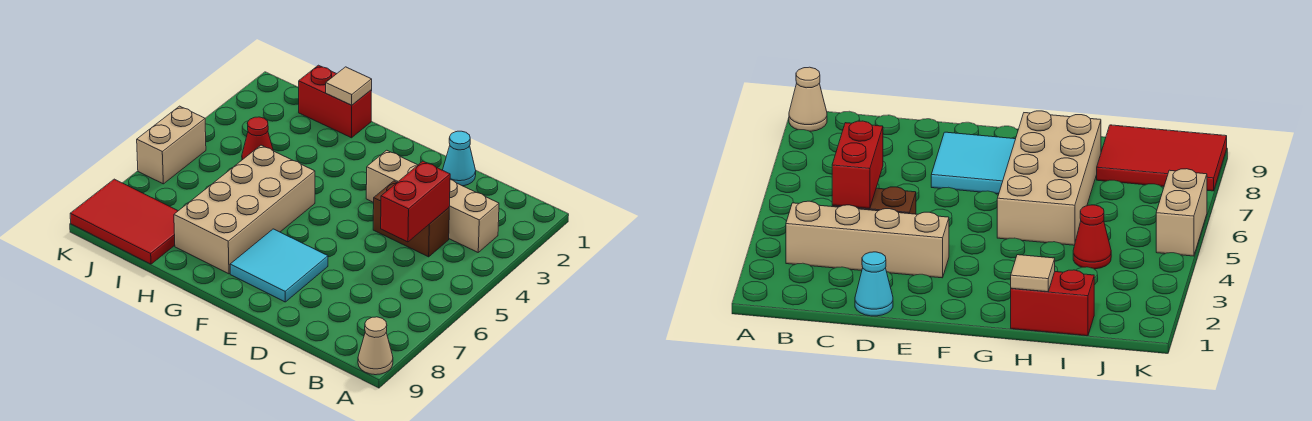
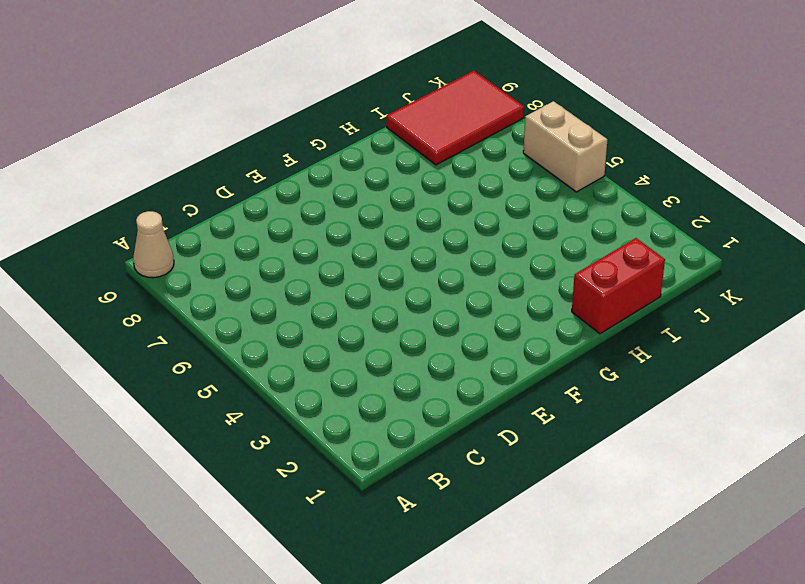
none -> tan 1x4 brick [366,150,499,252]
none -> brown 1x2 brick [373,181,449,257]
none -> cyan 1x1 cone [443,131,476,186]

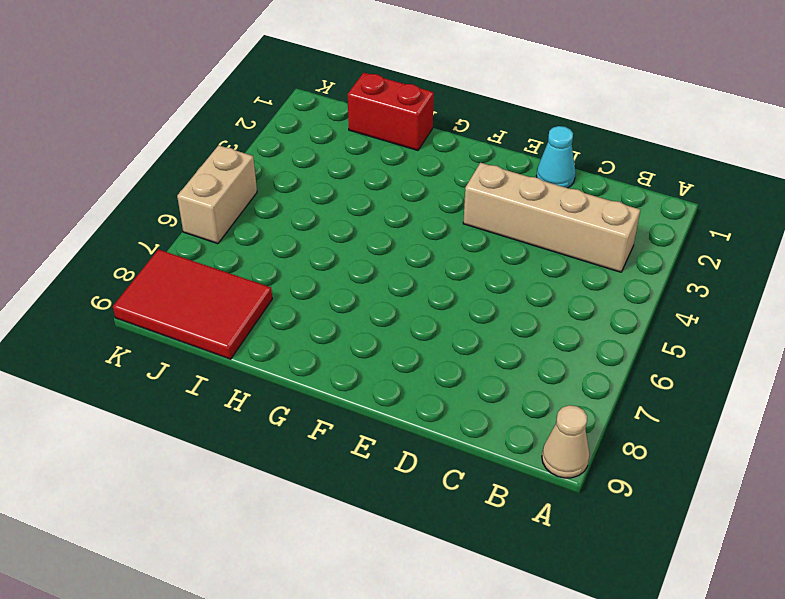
none -> brown 1x2 brick [373,181,449,257]
none -> cyan 2x2 tile [230,229,328,302]
none -> tan 2x4 brick [174,145,315,274]

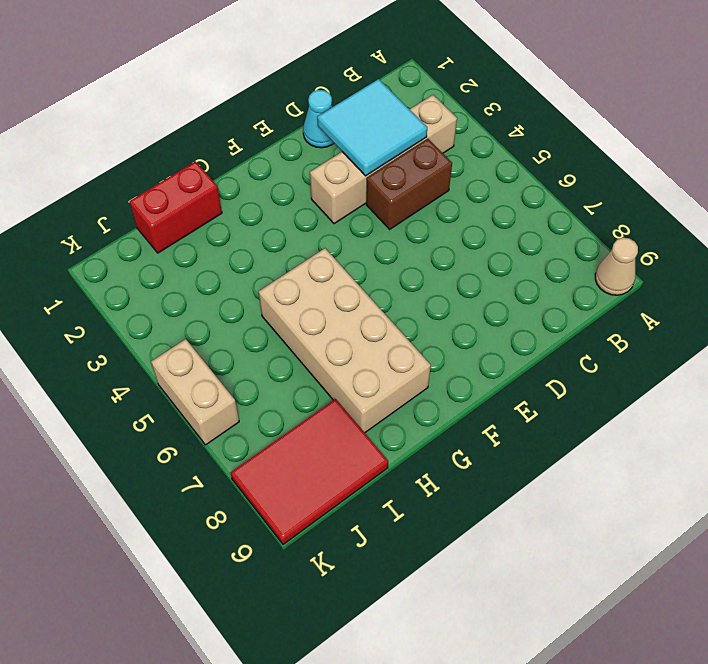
cyan 2x2 tile [317,79,427,176] -> cyan 2x2 tile moved to [230,229,328,302]
none -> red 1x1 cone [242,117,273,160]
none -> red 1x2 brick [381,161,450,242]
none -> tan 1x1 tile [326,67,372,105]

